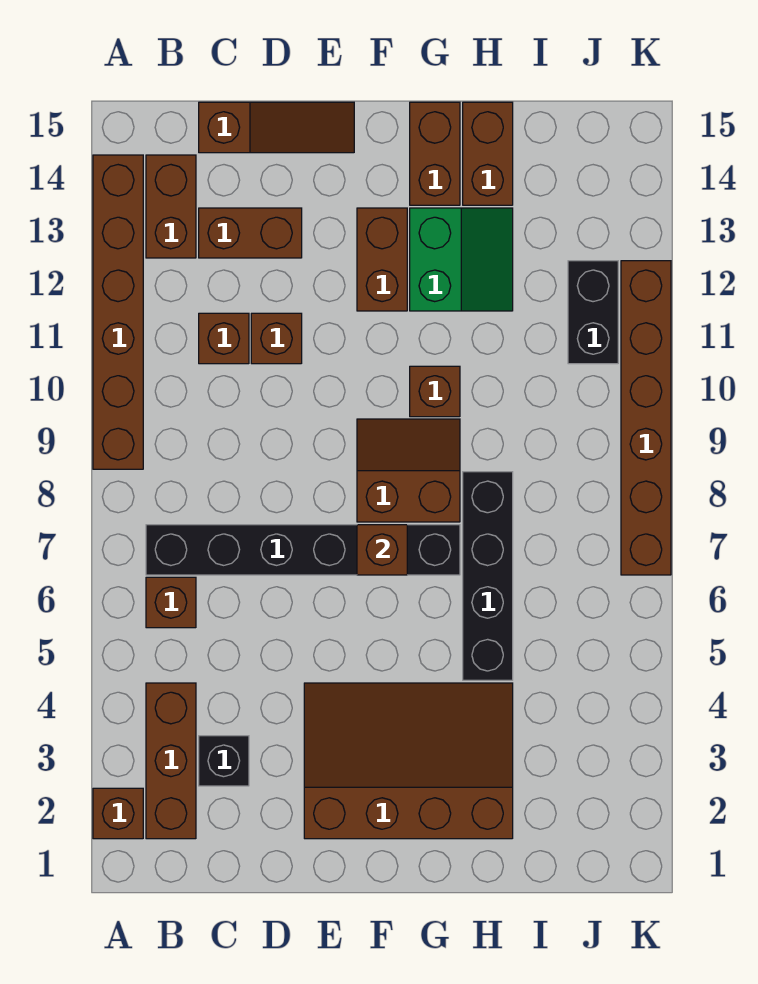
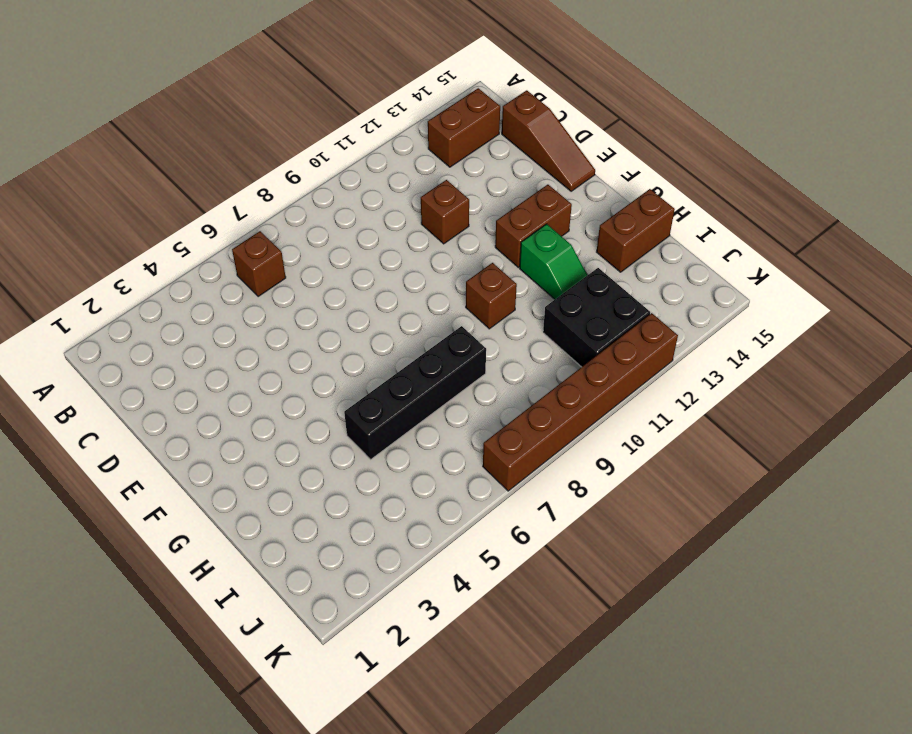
green 1x2 slope [520,224,587,299] -> green 2x2 slope [410,208,513,311]
black 2x2 brick [543,268,650,367] -> black 1x2 brick [568,261,618,364]
none -> brown 1x1 brick [93,788,143,839]
none -> brown 1x6 brick [93,155,143,469]
none -> brown 1x3 brick [146,683,196,839]

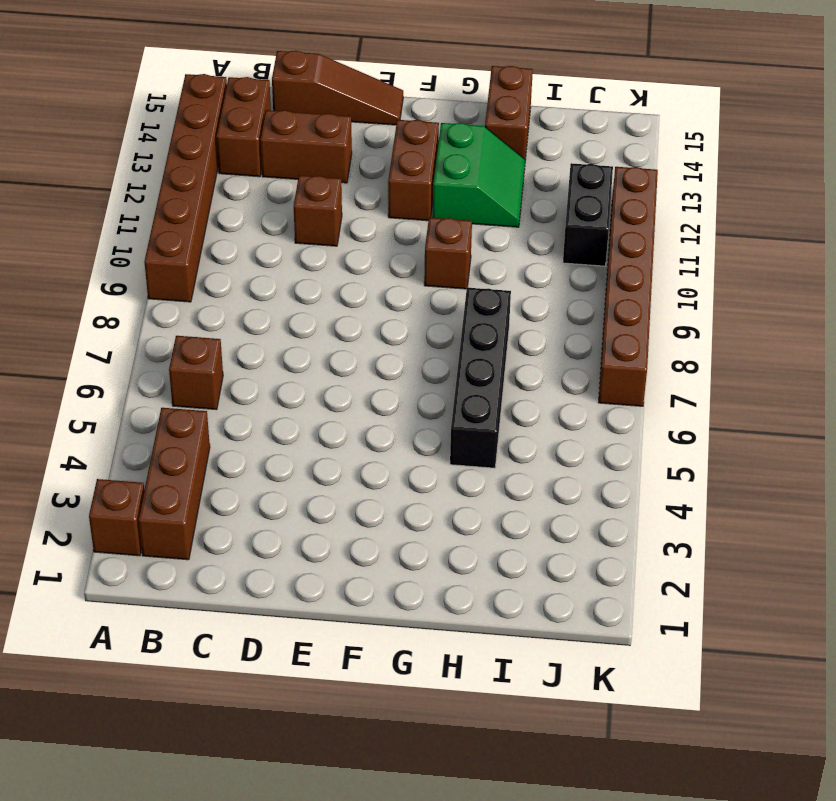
none -> black 1x6 brick [146,525,460,575]
none -> black 1x1 brick [199,736,249,786]
none -> brown 1x1 brick [199,313,249,364]

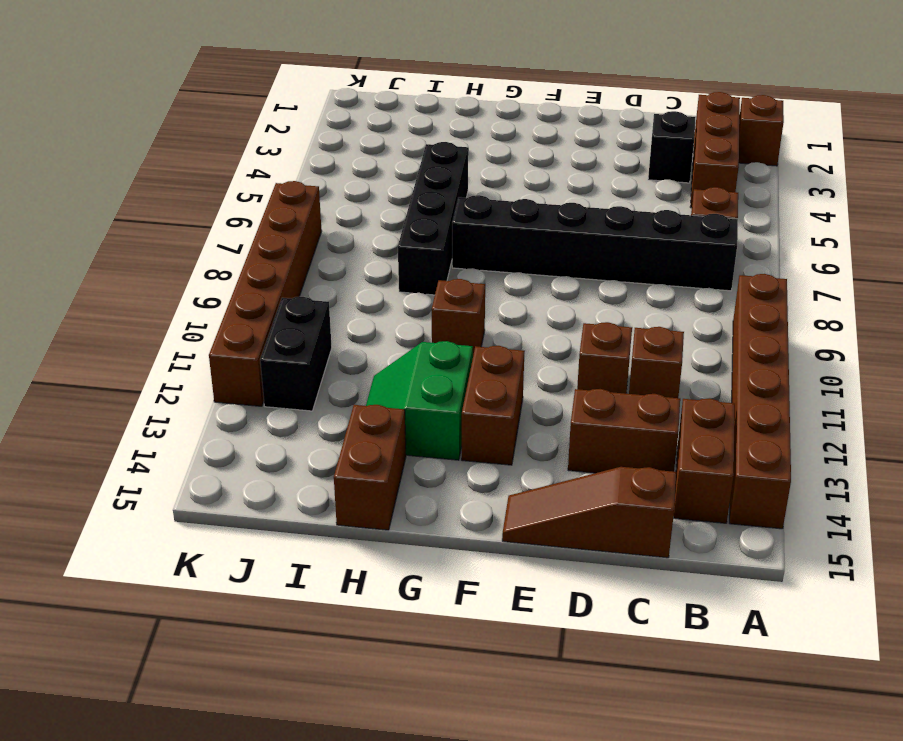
none -> brown 3x4 slope [304,683,513,839]
none -> brown 2x2 slope [357,419,460,522]
none -> brown 1x2 brick [410,102,460,205]

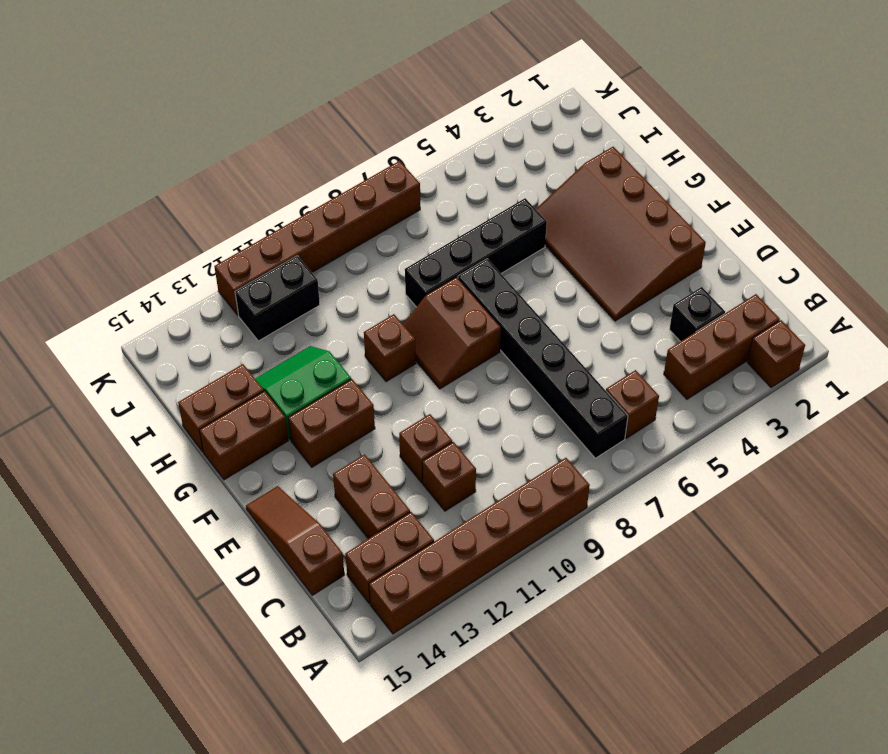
none -> brown 1x1 brick [357,525,407,575]

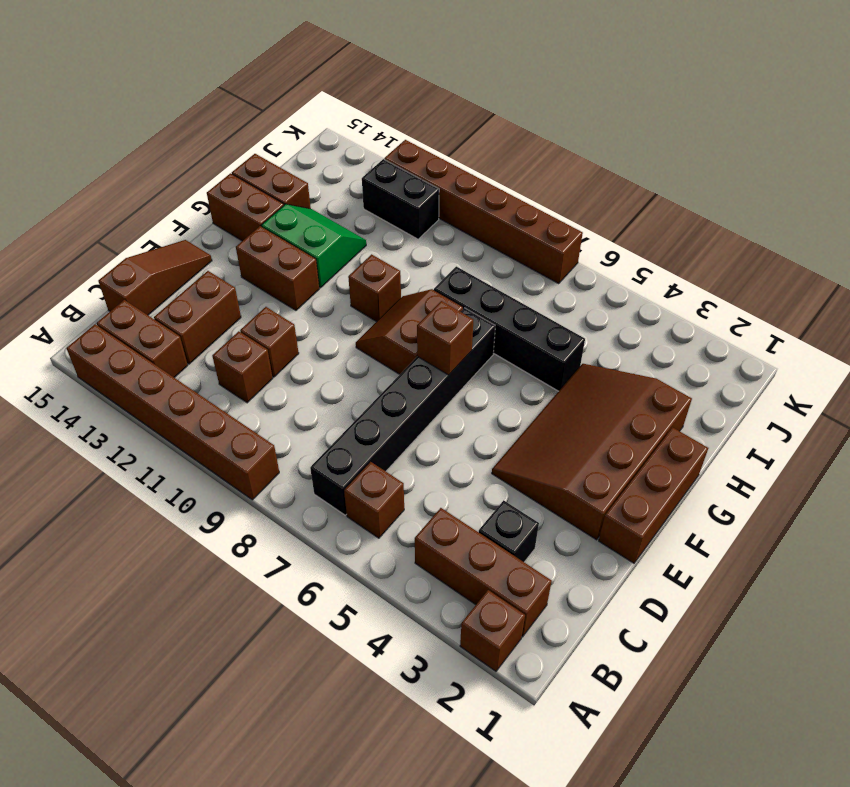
brown 1x3 brick [599,427,708,563] -> none

